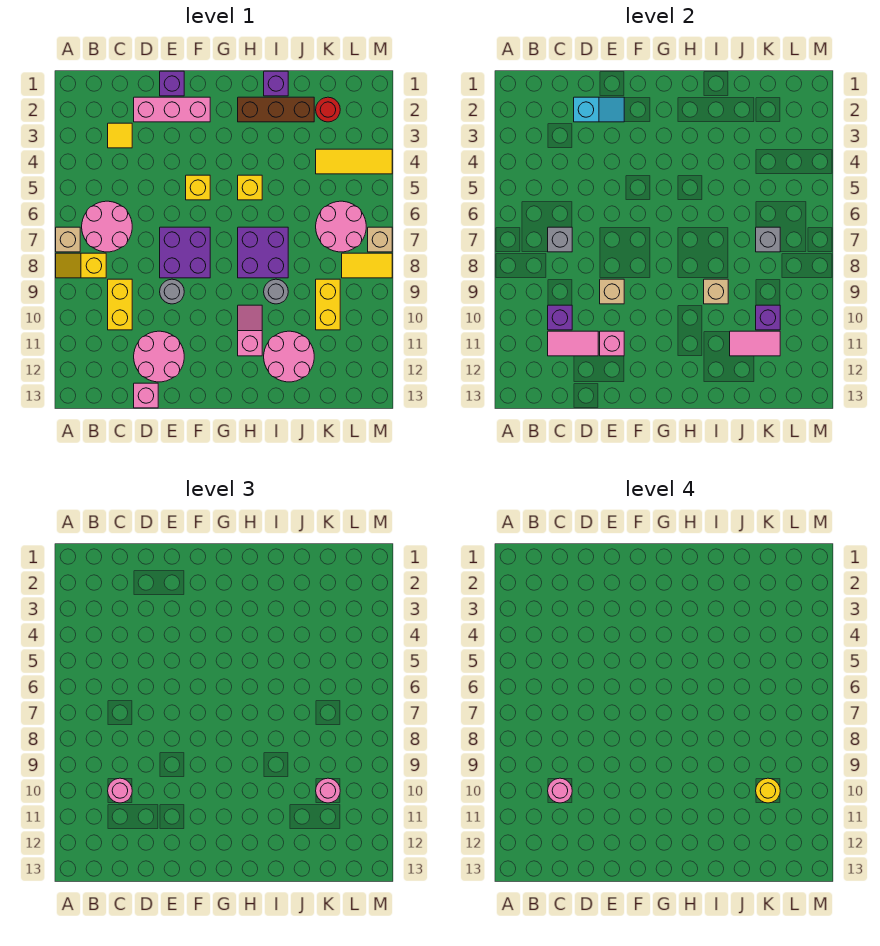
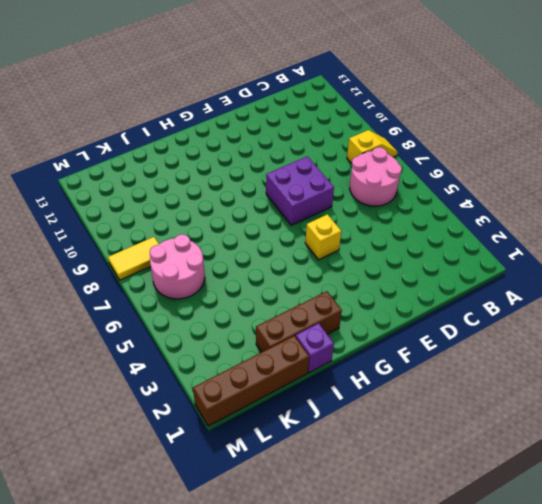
brown 1x4 brick [193,336,309,426] -> none
none -> tan 1x1 brick [56,227,80,252]
none -> yellow 1x1 tile [108,123,132,148]
none -> yellow 1x2 brick [108,279,132,330]
none -> pink 1x3 brick [134,97,210,122]

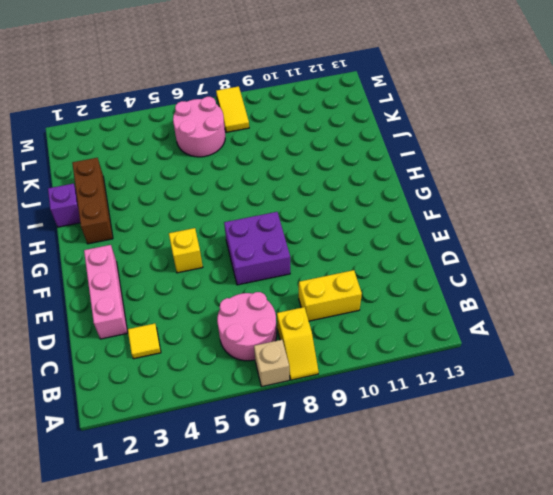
none -> pink 2x2 round brick [134,331,184,382]
none -> pink 1x1 brick [134,383,158,408]
none -> purple 1x1 brick [160,71,184,96]
none -> grey 1x1 round brick [160,279,184,304]

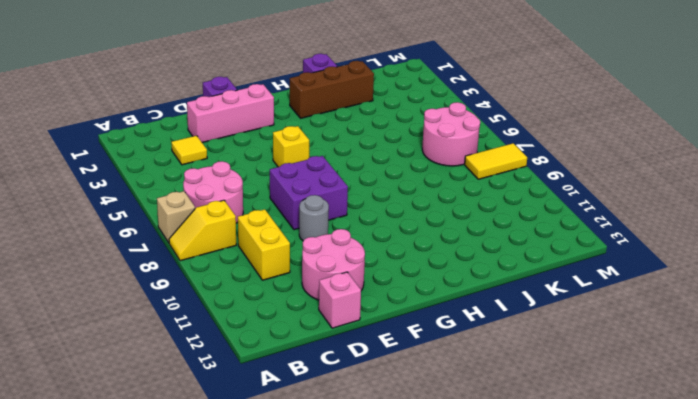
none -> yellow 1x1 brick [238,175,262,200]
none -> purple 2x2 brick [238,227,288,278]
none -> pink 1x2 slope [238,305,262,356]
none -> grey 1x1 round brick [264,279,288,304]

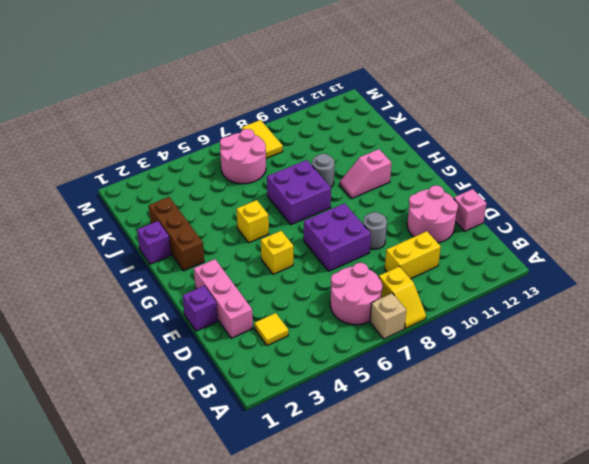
none -> pink 2x2 round brick [264,331,314,382]
none -> red 1x1 round brick [316,97,340,122]
none -> yellow 1x3 tile [316,149,392,174]
none -> yellow 1x2 brick [316,279,340,330]

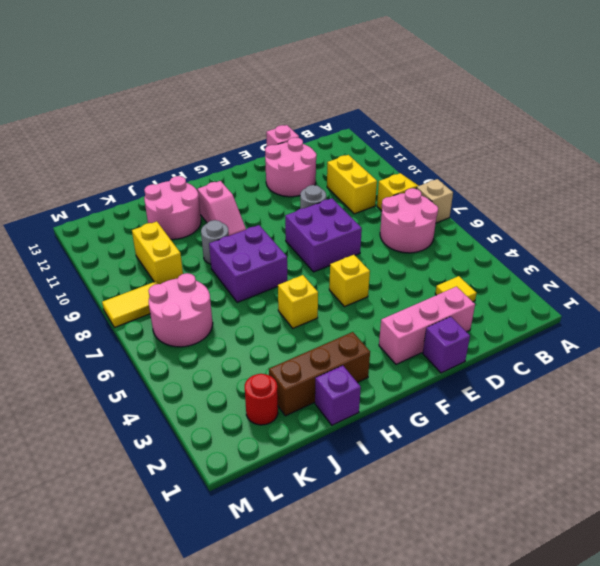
none -> yellow 1x3 tile [316,149,392,174]
none -> tan 1x1 brick [368,227,392,252]
none -> grey 1x1 brick [548,227,572,252]
none -> purple 1x1 brick [548,305,572,330]

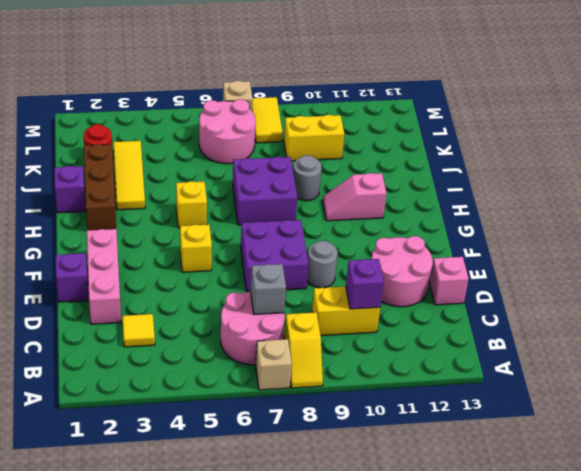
yellow 1x3 tile [113,141,145,210] -> yellow 1x3 tile moved to [316,149,392,174]
none -> pink 2x2 round brick [264,331,314,382]
none -> pink 1x2 tile [548,331,598,356]
none -> cyan 1x2 slope [574,97,624,122]
none -> tan 1x1 brick [600,279,624,304]

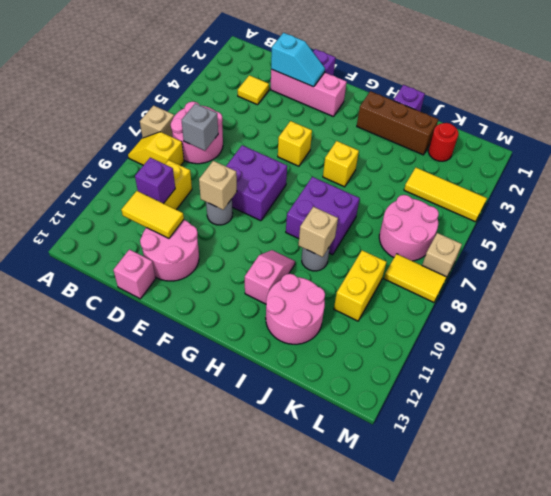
yellow 1x2 tile [121,191,184,238] -> pink 1x2 tile [548,331,598,356]
none -> pink 1x1 brick [600,331,624,356]
none -> pink 1x2 tile [730,331,780,356]
none -> grey 1x1 brick [756,227,780,252]
none -> purple 1x1 brick [756,305,780,330]

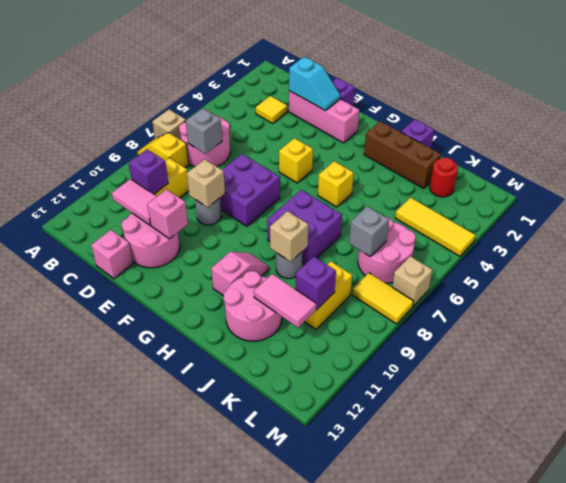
none -> pink 1x1 round brick [108,778,132,803]
none -> pink 1x1 round brick [316,778,340,803]
none -> pink 1x1 round brick [548,778,572,803]
none -> yellow 1x1 round brick [756,778,780,803]

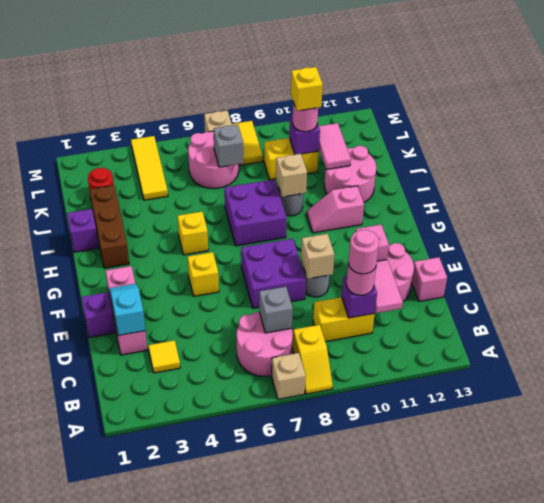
yellow 1x1 brick [291,67,323,111] -> yellow 1x1 round brick [756,778,780,803]

